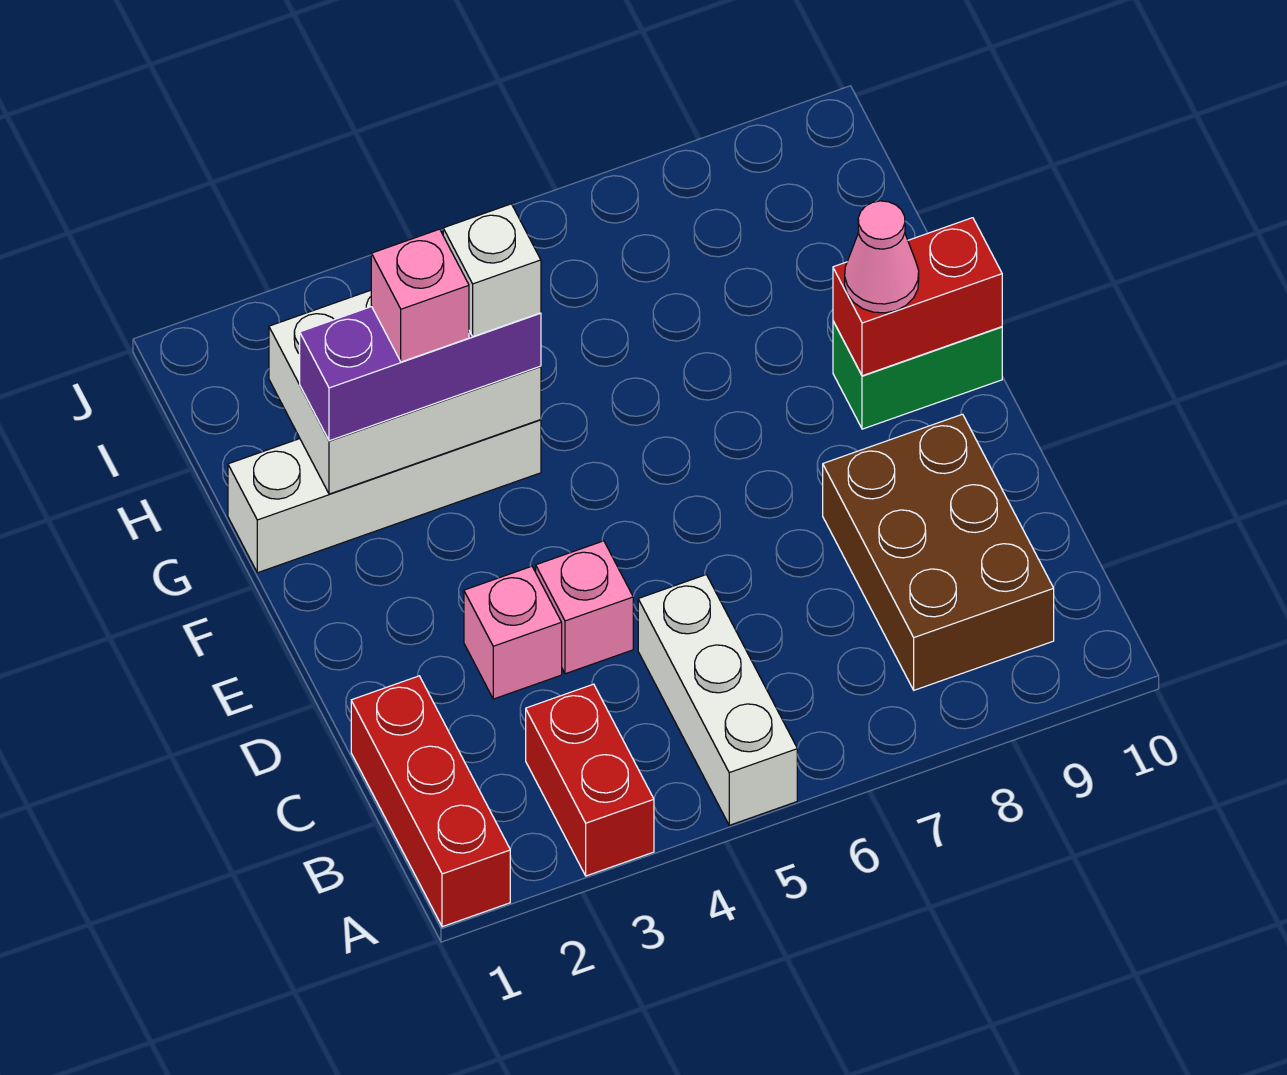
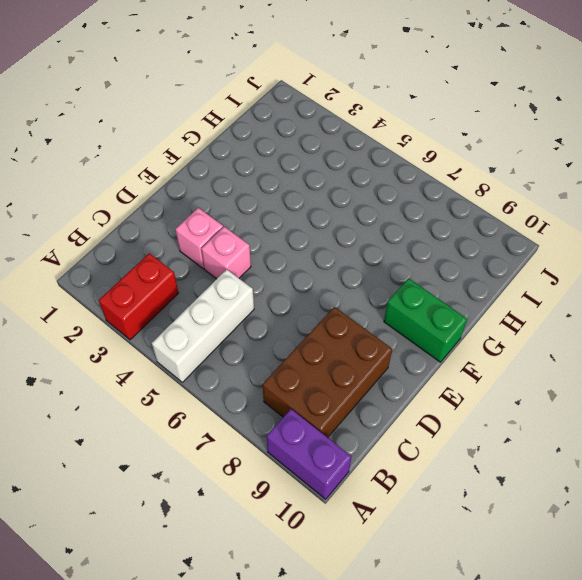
purple 1x2 brick [266,409,352,499] -> none
none -> red 1x3 brick [351,676,510,927]
none -> white 1x4 brick [228,420,541,573]
none -> red 1x2 brick [833,218,1002,376]

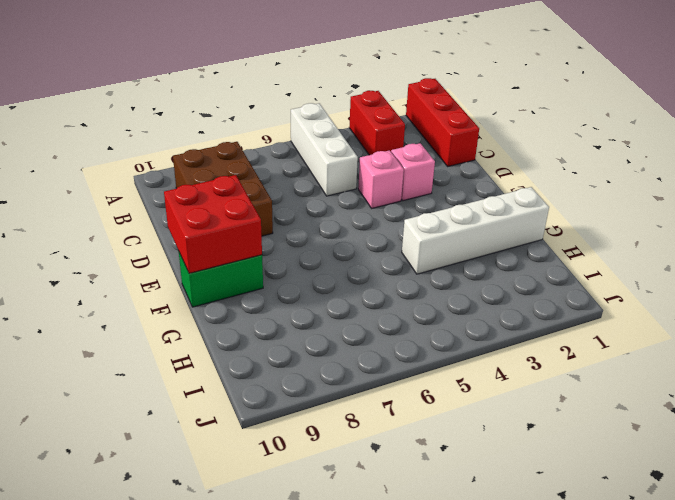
red 2x2 brick [164,175,262,273] -> red 1x2 brick [833,218,1002,376]
none -> white 2x3 brick [269,290,541,494]
none -> pink 1x1 cone [845,201,919,313]
none -> purple 1x3 brick [300,307,541,441]

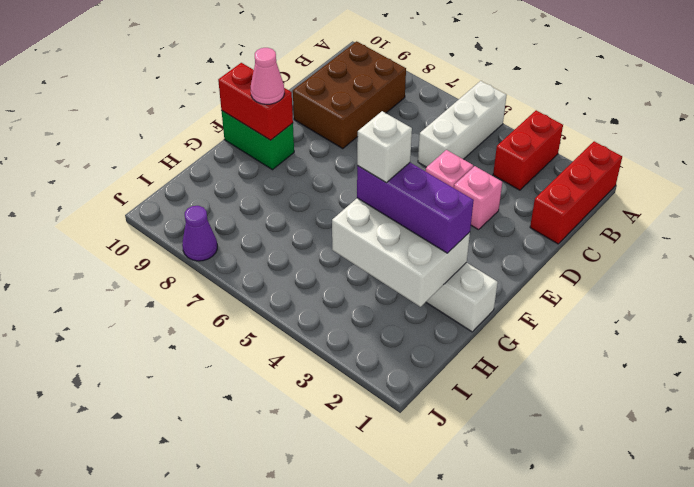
purple 1x1 cone [182,206,217,261] -> none
none -> pink 1x1 brick [371,229,469,362]

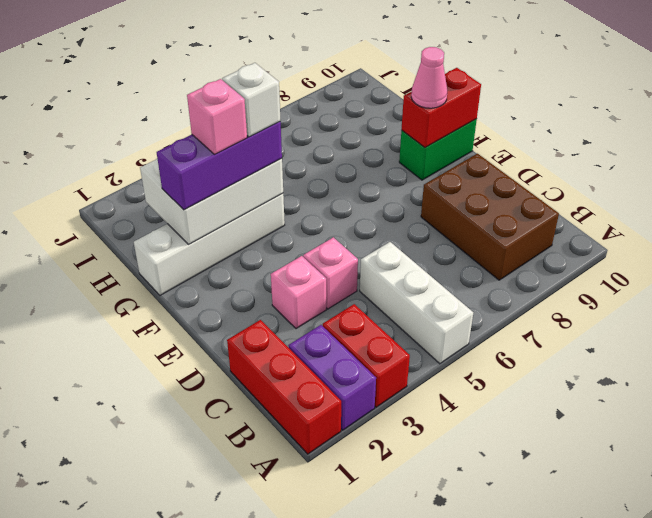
purple 1x2 brick [288,325,376,430] -> none

